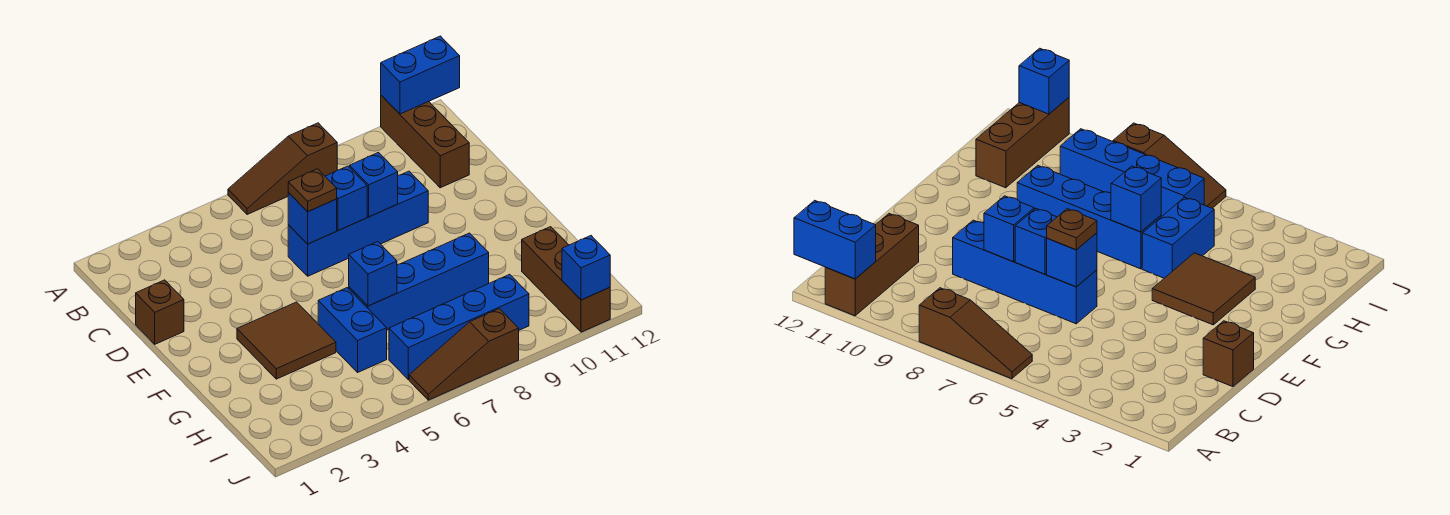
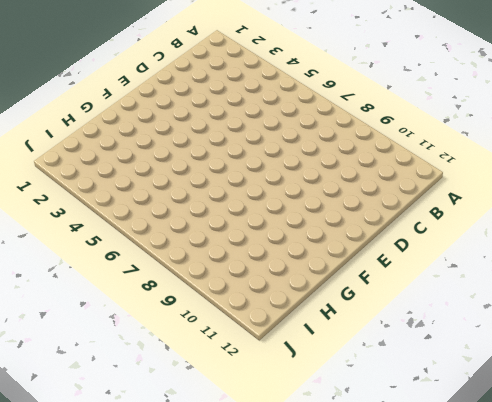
none -> brown 1x3 slope [228,123,337,215]
none -> brown 1x3 brick [381,95,469,188]
none -> brown 1x1 brick [136,280,184,344]

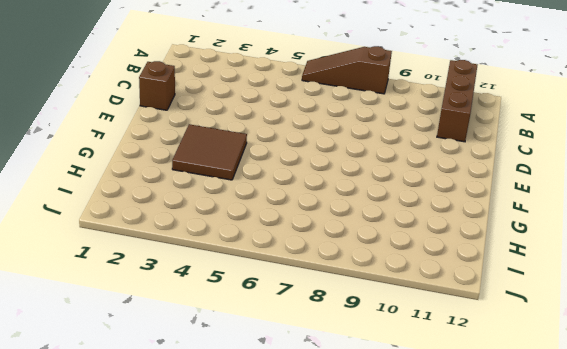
none -> blue 1x4 brick [288,171,428,276]
none -> blue 1x2 brick [318,288,387,372]
none -> blue 1x4 brick [349,233,489,330]

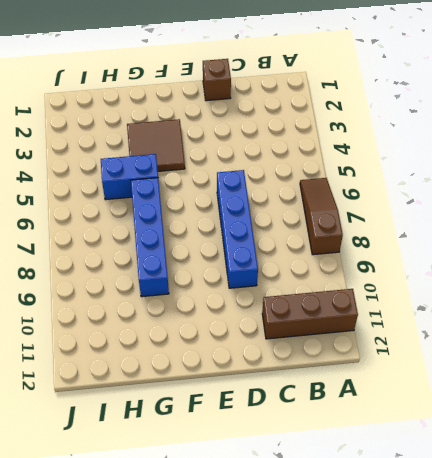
none -> brown 1x3 brick [522,227,610,332]
none -> blue 1x4 brick [389,274,529,379]
none -> brown 1x3 slope [409,309,519,400]

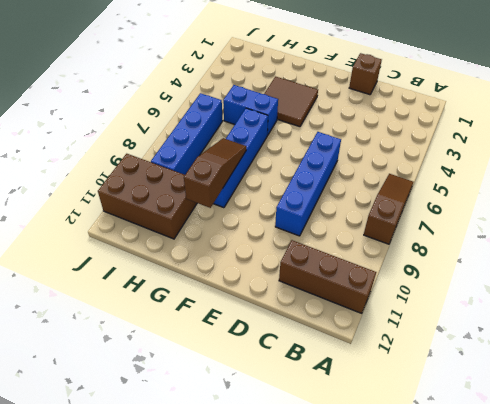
brown 1x3 slope [184,138,246,208] -> brown 1x3 slope moved to [409,309,519,400]
brown 2x3 brick [98,154,197,239] -> brown 1x3 brick [522,227,610,332]
none -> blue 1x2 brick [381,36,460,114]
none -> blue 1x1 brick [288,193,337,244]
none -> blue 1x1 brick [325,166,367,231]

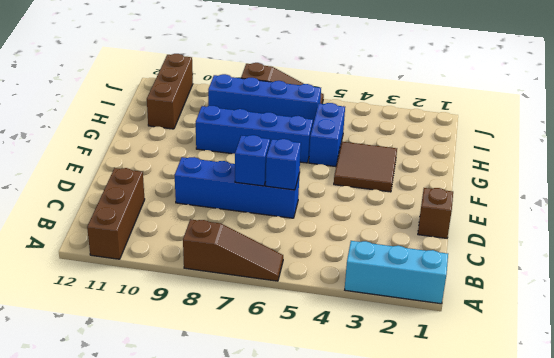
cyan 1x3 brick [345,241,448,304] -> none
none -> blue 1x2 brick [381,36,460,114]
none -> blue 1x1 brick [350,153,398,217]
none -> blue 1x1 brick [349,242,397,306]

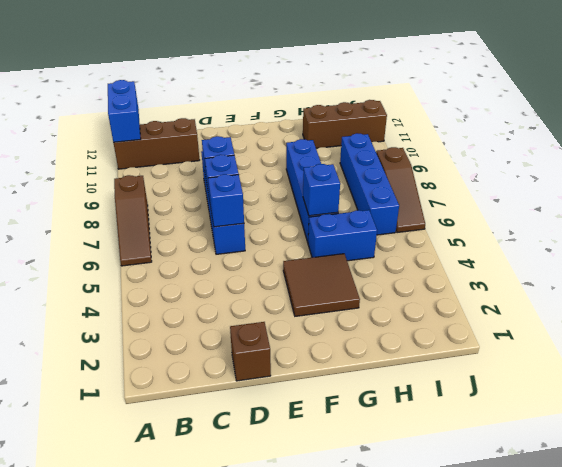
none -> blue 1x1 brick [562,236,610,300]
none -> brown 1x1 plate [288,169,337,212]

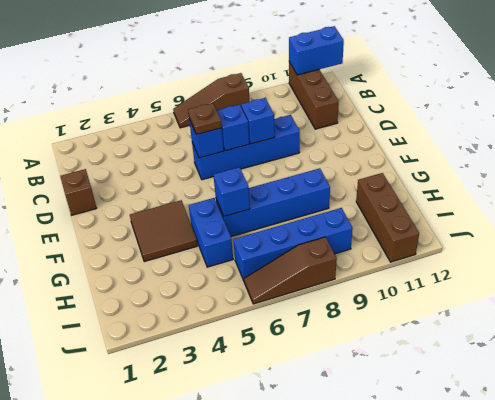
none -> blue 1x1 brick [562,236,610,300]

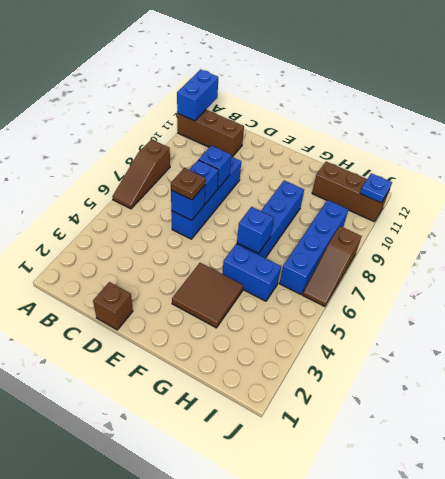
blue 1x1 plate [360,173,392,203] -> blue 1x1 brick [562,236,610,300]

